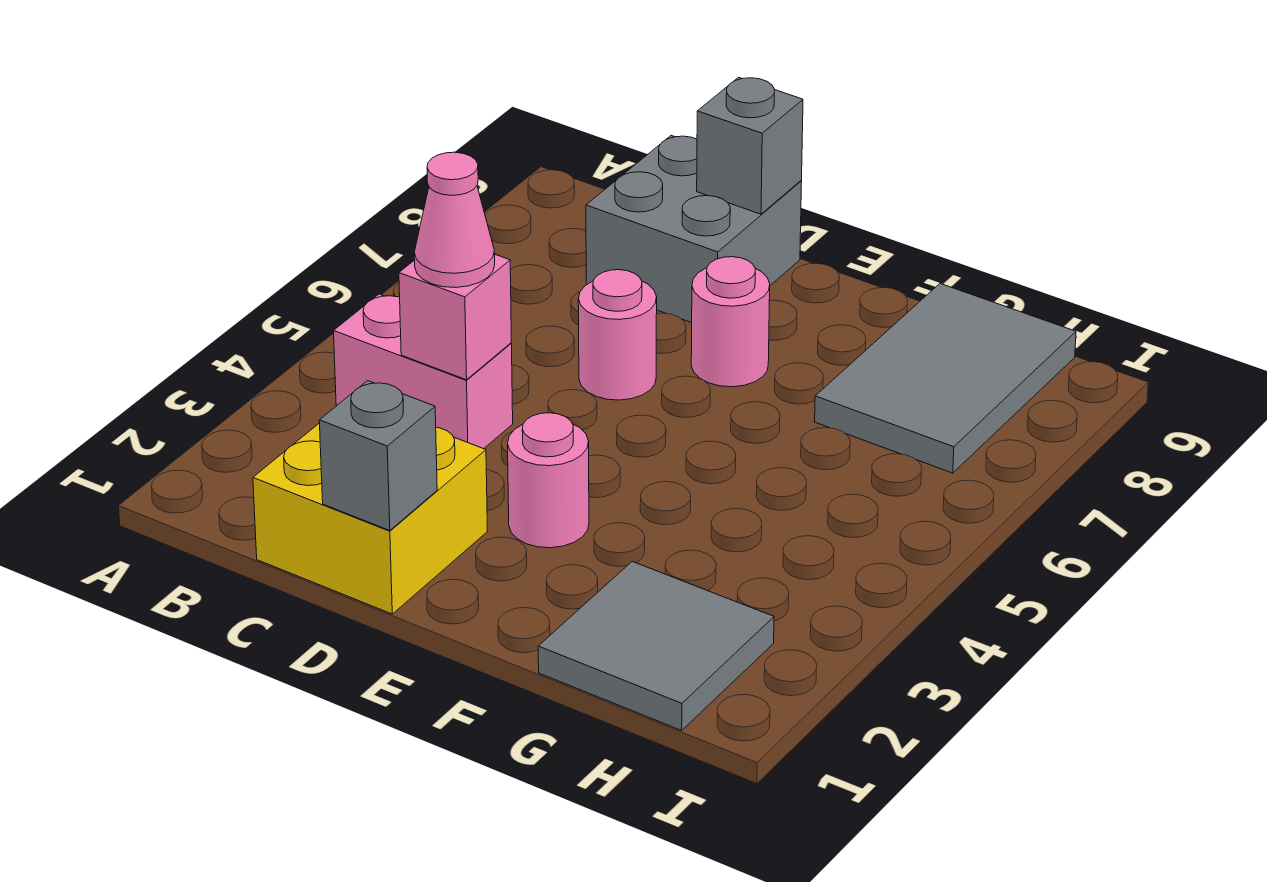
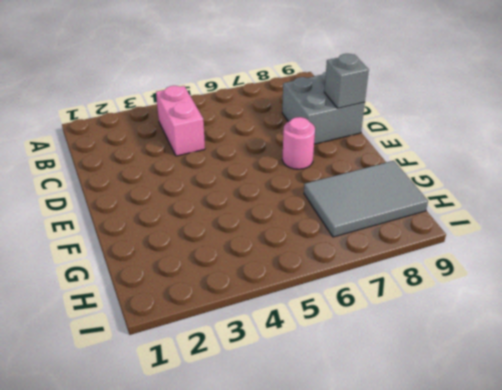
none -> yellow 2x2 brick [253,423,487,614]
none -> pink 1x1 round brick [578,270,657,400]
none -> pink 1x1 round brick [508,413,589,548]

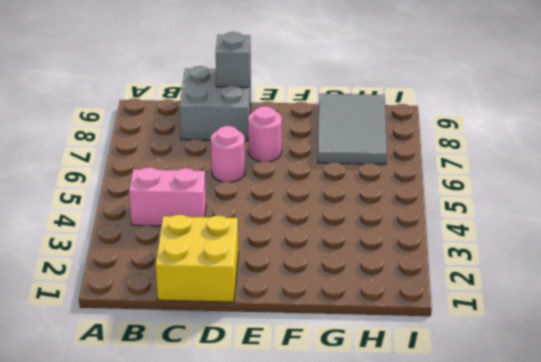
none -> pink 1x1 round brick [508,413,589,548]
none -> grey 2x2 tile [538,562,774,730]
none -> pink 1x1 brick [399,255,511,380]

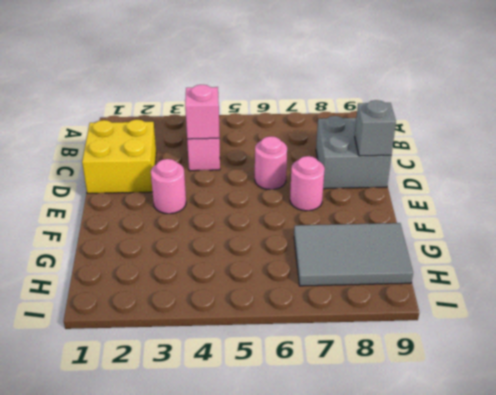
none -> grey 2x2 tile [538,562,774,730]
none -> grey 1x1 brick [319,381,437,531]
none -> pink 1x1 cone [414,152,495,288]

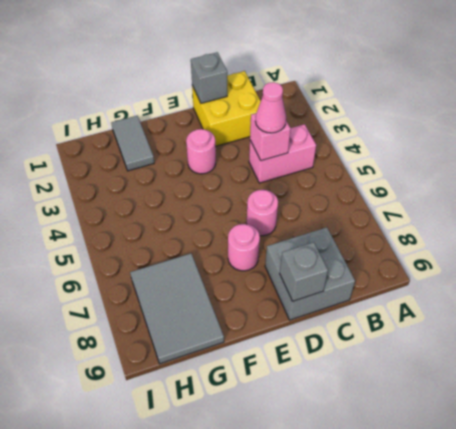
grey 1x2 tile [111,116,154,171] -> grey 2x2 tile [538,562,774,730]

